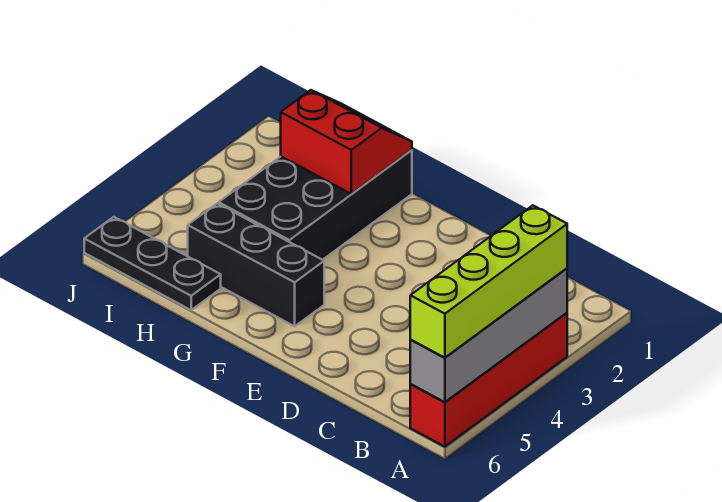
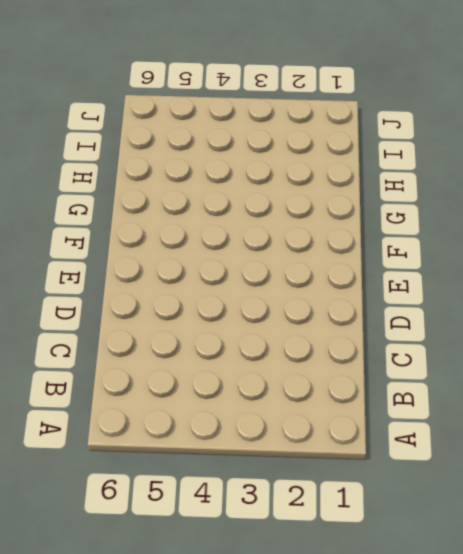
none -> red 1x4 brick [410,313,567,447]
none -> black 1x3 brick [188,203,324,326]

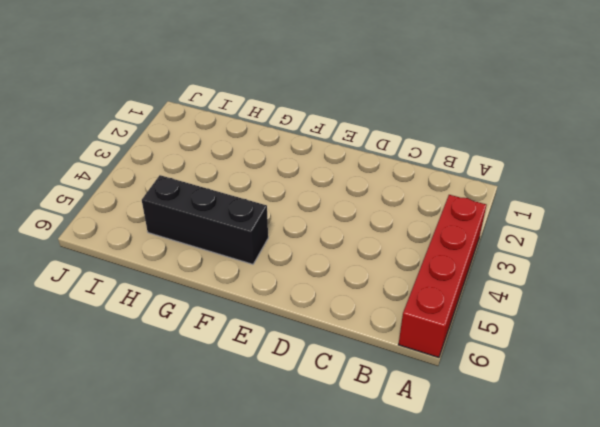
none -> black 2x4 brick [219,150,412,260]
none -> black 1x3 plate [84,217,221,310]

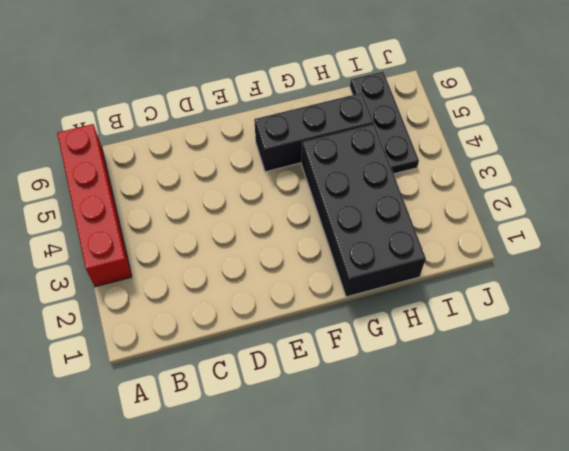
black 1x3 plate [350,72,419,174] -> black 1x3 plate turned to [84,217,221,310]
none -> grey 1x4 brick [410,268,567,402]
none -> red 2x2 slope [281,90,412,194]

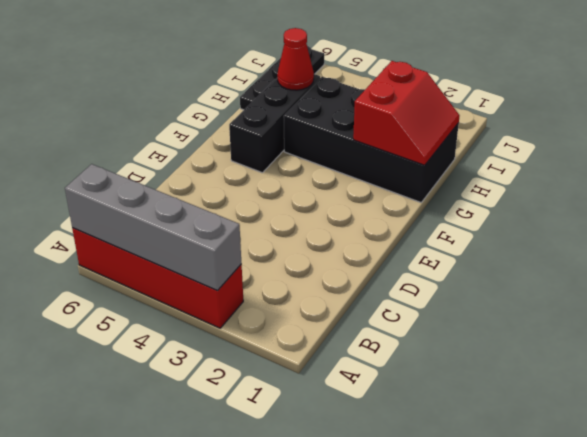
red 1x1 cone [277,28,314,90] -> none
none -> lime 1x4 brick [410,205,567,358]

